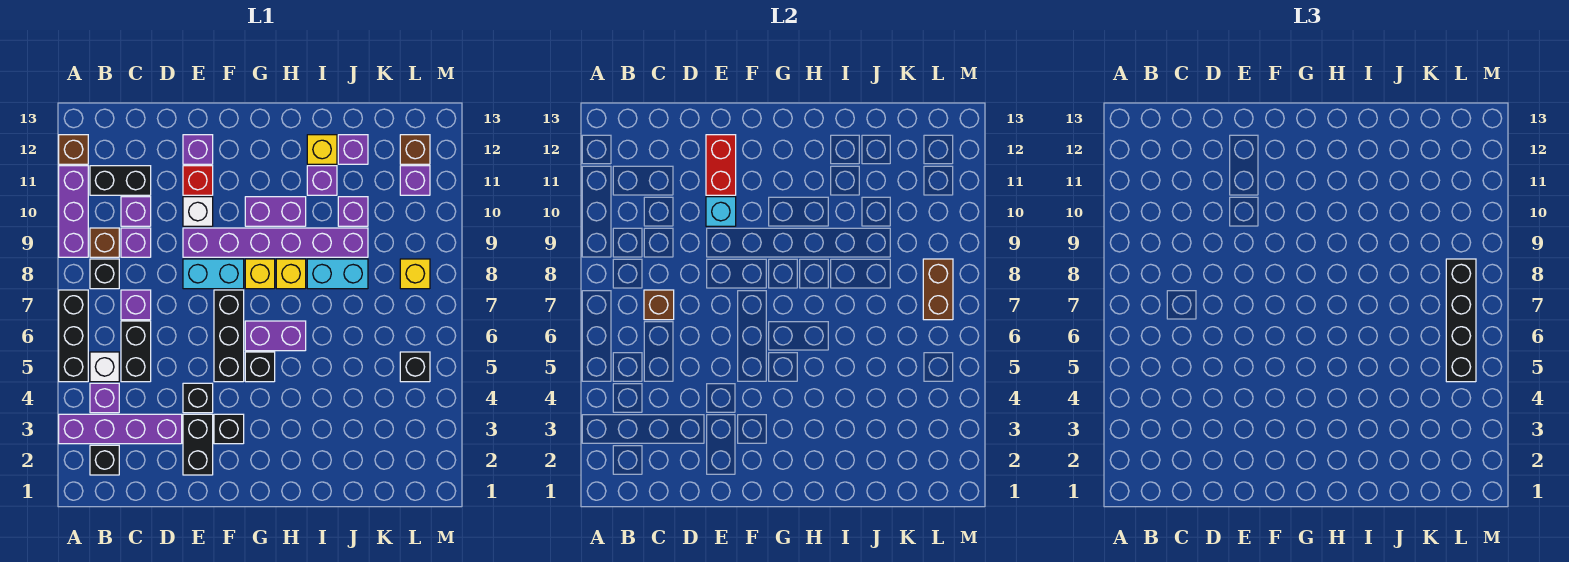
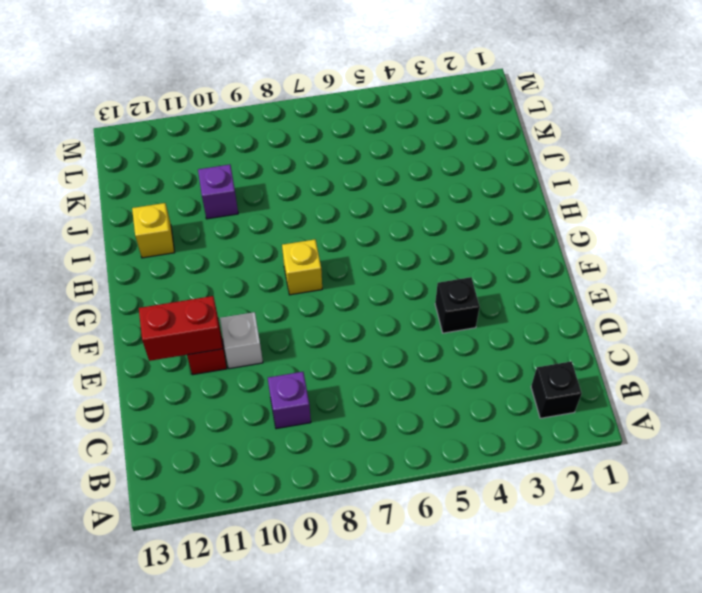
none -> purple 1x4 brick [59,414,182,444]
none -> black 1x3 brick [59,290,88,382]
none -> purple 1x3 brick [59,166,88,257]
none -> brown 1x1 brick [59,135,88,164]

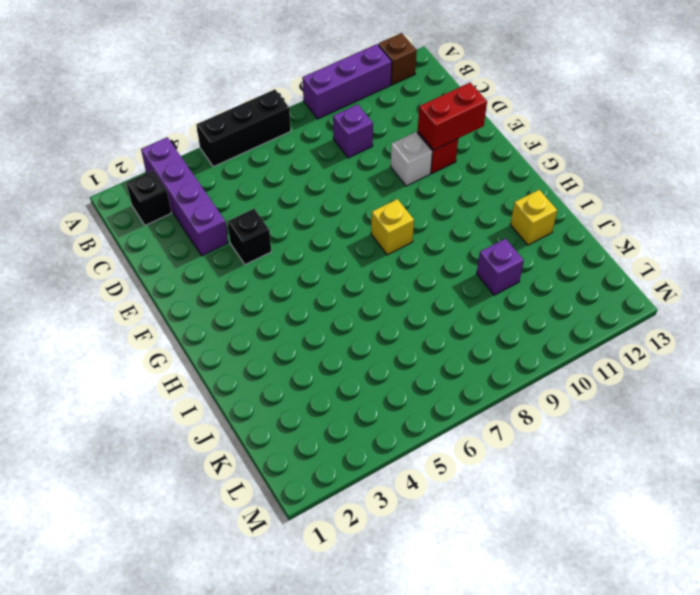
none -> purple 1x1 brick [90,383,119,413]
none -> white 1x1 brick [90,352,119,382]
none -> black 1x1 brick [90,259,119,289]
none -> brown 1x1 brick [90,228,119,257]

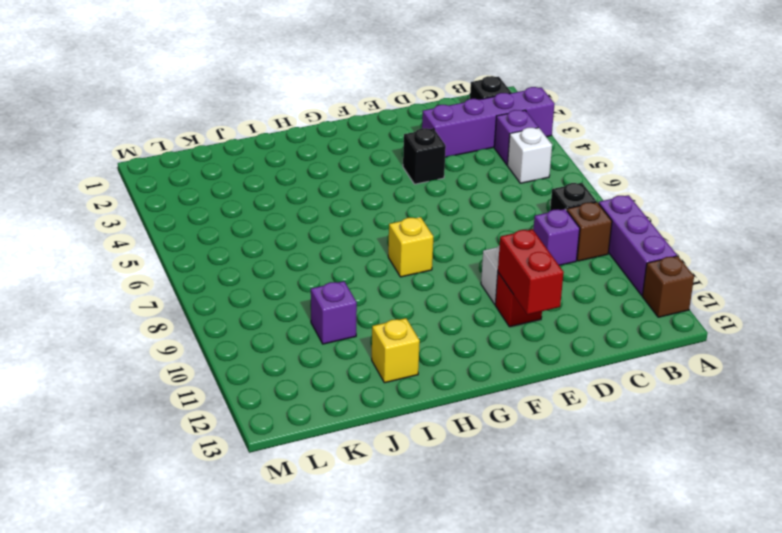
none -> black 1x3 brick [59,290,88,382]
none -> black 1x2 brick [90,166,151,195]
none -> black 1x2 brick [121,321,151,382]
none -> purple 1x1 brick [121,290,151,320]

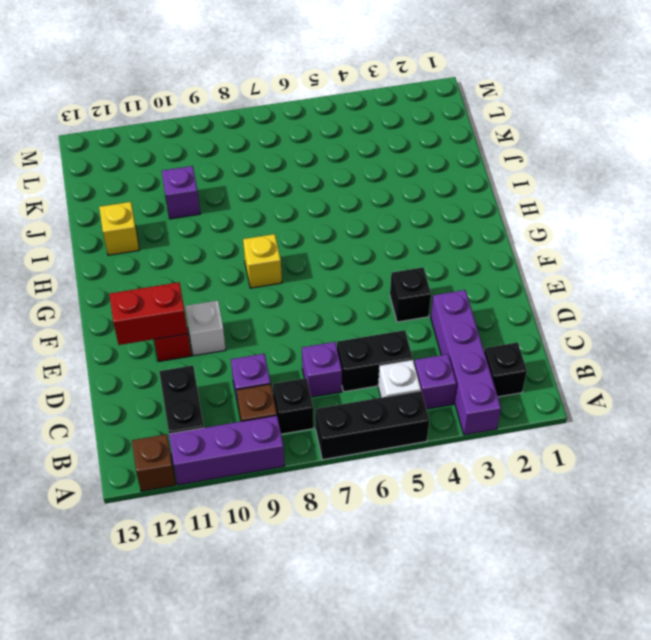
none -> purple 1x1 brick [121,197,151,226]
none -> black 1x2 brick [183,414,213,475]
none -> cyan 1x2 brick [183,259,244,289]
none -> purple 1x6 brick [183,228,368,257]

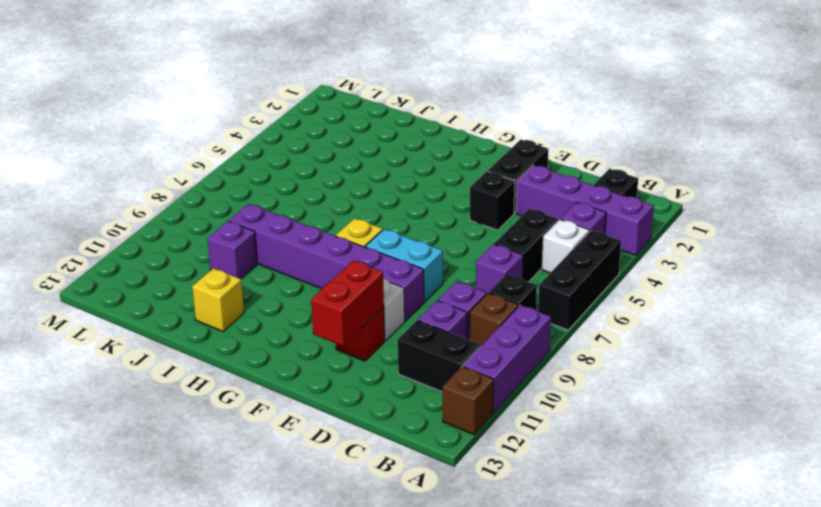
none -> purple 1x1 brick [183,135,213,164]
none -> black 1x1 brick [214,414,244,444]
none -> black 1x3 brick [214,290,244,382]
none -> black 1x1 brick [245,352,275,382]

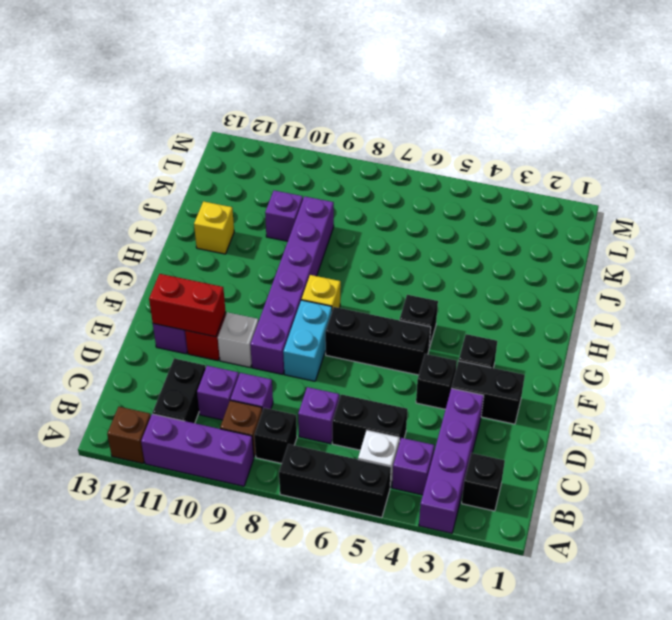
none -> purple 1x2 brick [245,321,306,351]
none -> purple 1x2 brick [245,197,306,226]
none -> yellow 1x1 brick [276,259,306,289]
none -> cyan 1x2 brick [307,259,368,289]

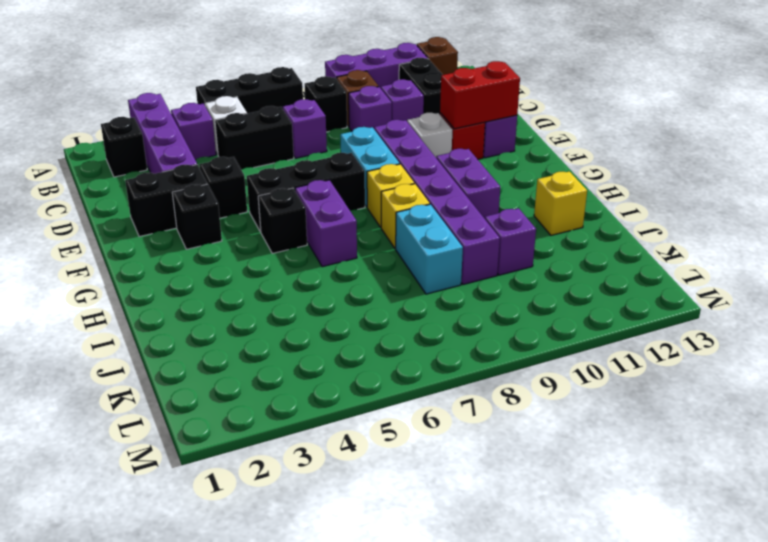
none -> purple 1x1 brick [307,166,337,195]
none -> purple 1x1 brick [338,135,368,164]
none -> black 1x1 brick [400,352,430,382]
none -> yellow 1x1 brick [400,259,430,289]

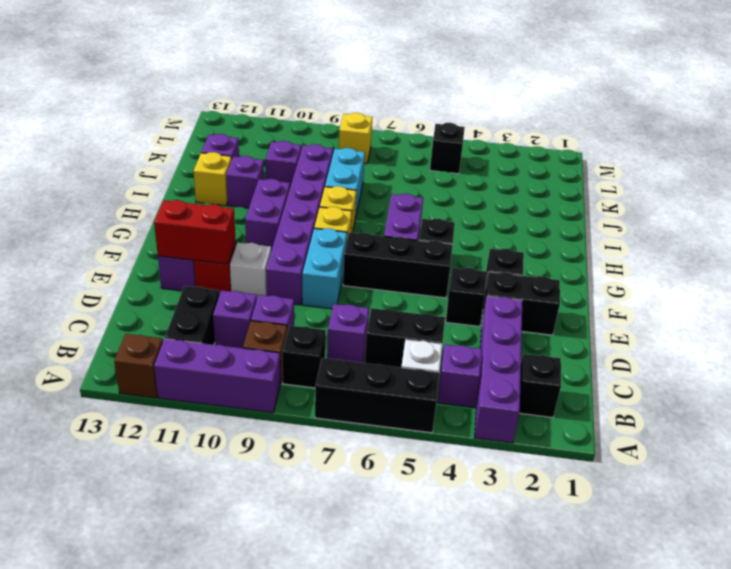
none -> purple 1x1 brick [400,166,430,195]
none -> brown 1x1 brick [400,135,430,164]
none -> brown 1x1 brick [644,290,674,320]
none -> cyan 1x1 brick [706,197,736,226]

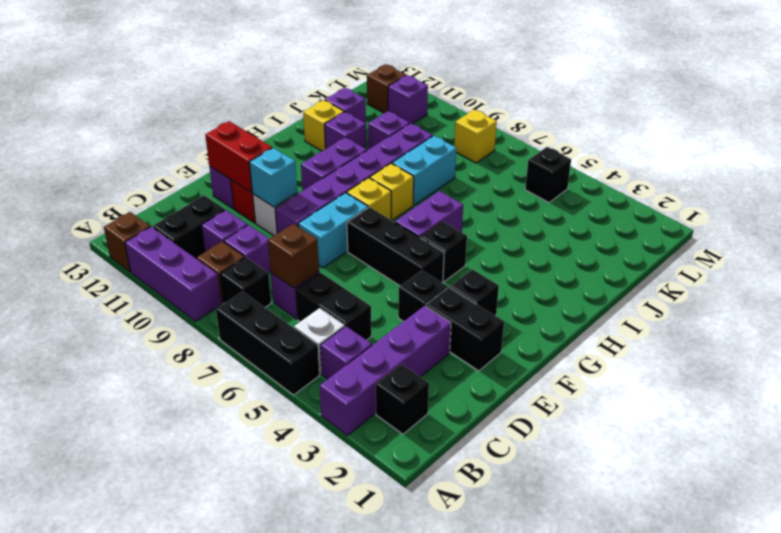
none -> brown 1x2 brick [923,259,953,320]
none -> black 1x4 brick [1446,259,1476,382]

